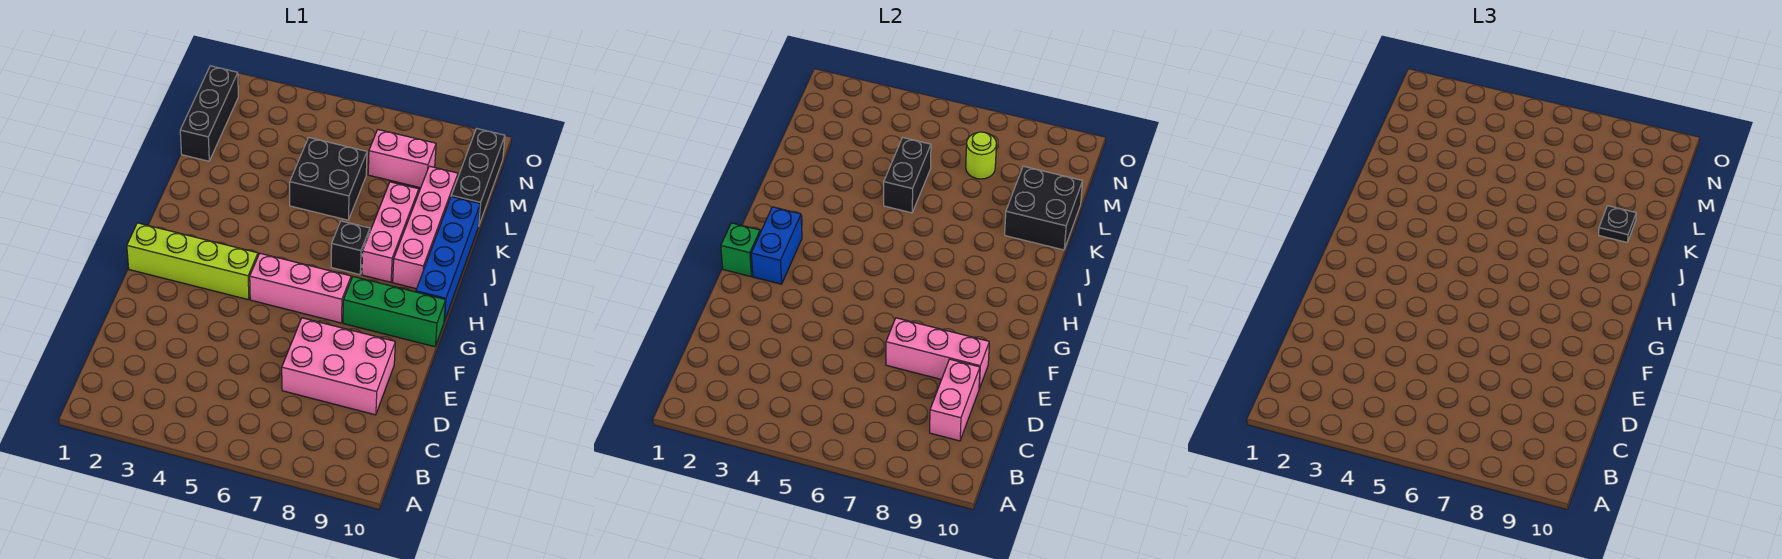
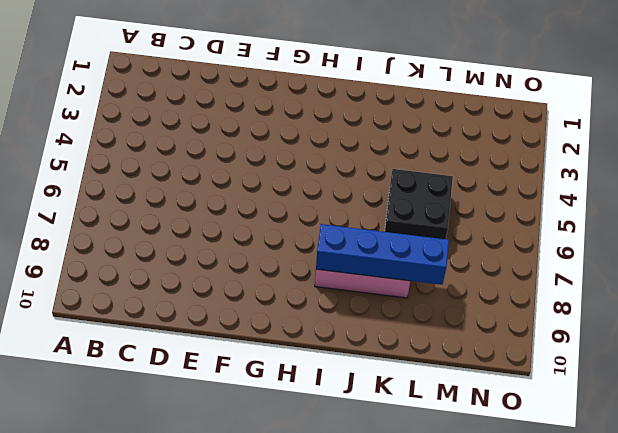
blue 1x4 brick [316,224,449,285] -> blue 1x4 brick moved to [416,197,480,321]
none -> pink 2x3 brick [282,318,395,415]
none -> lime 1x4 brick [127,223,258,300]
none -> pink 1x3 brick [250,253,351,323]

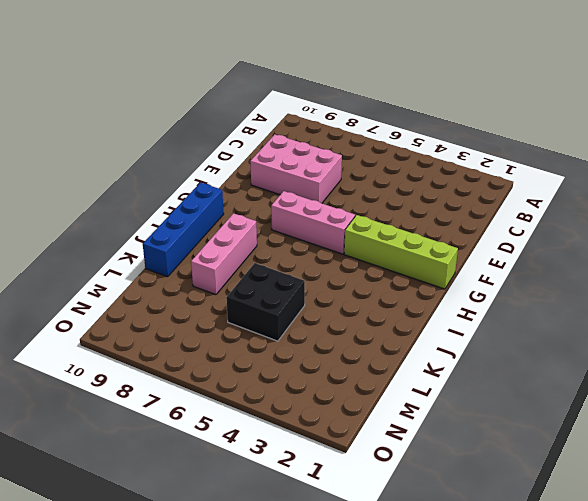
none -> green 1x3 brick [343,277,446,347]
none -> black 1x1 brick [331,221,370,275]
none -> pink 1x4 brick [393,166,458,289]

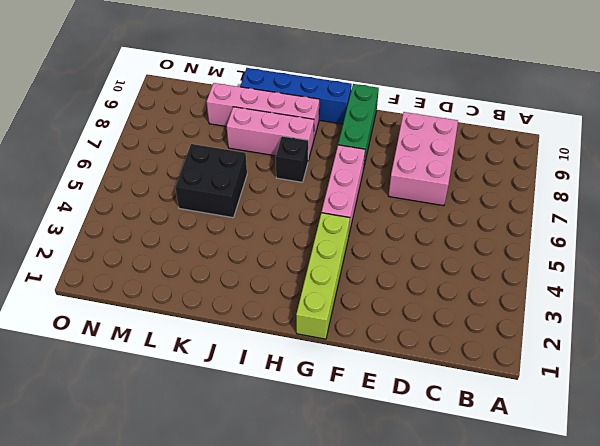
none -> black 1x3 brick [180,66,238,161]
none -> black 1x3 brick [451,129,505,226]
none -> pink 1x2 brick [368,130,436,188]

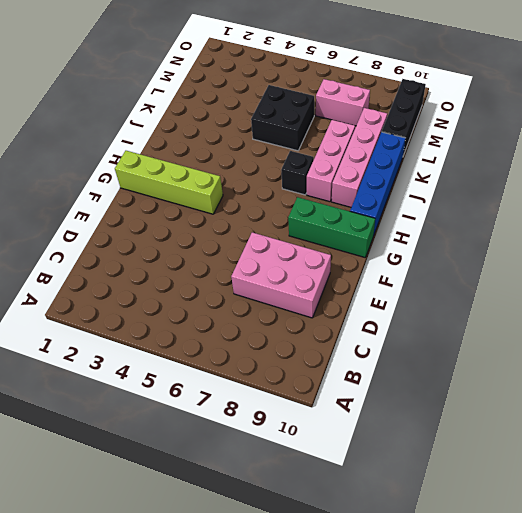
none -> pink 1x3 brick [250,253,351,323]
none -> black 1x3 brick [180,66,238,161]
none -> pink 1x2 brick [930,359,980,441]

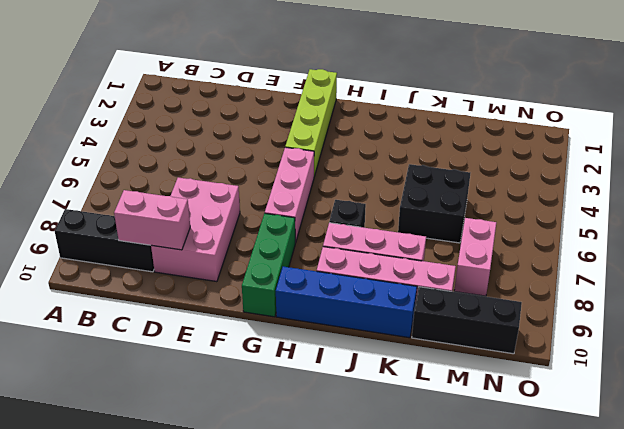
black 1x3 brick [55,209,154,272] -> black 1x3 brick moved to [180,66,238,161]
none -> pink 1x3 brick [886,318,989,389]
none -> green 1x1 brick [721,223,760,277]
none -> blue 1x2 brick [751,207,802,284]

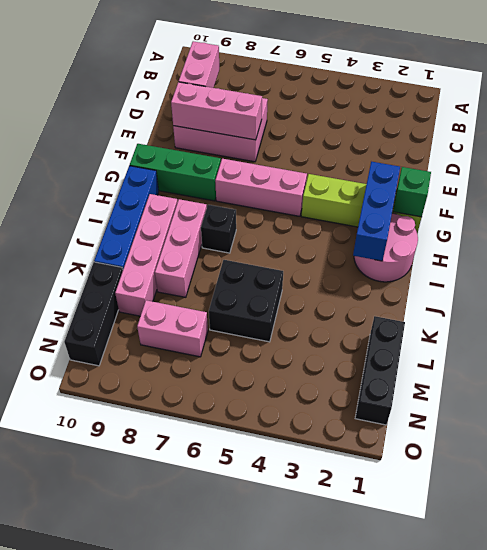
blue 1x3 brick [353,162,400,261] -> blue 1x2 brick [751,207,802,284]
pink 2x2 round brick [354,213,418,282] -> none
none -> black 1x2 brick [884,138,931,213]
none -> black 2x2 brick [1005,166,1083,250]
none -> lime 1x1 round brick [966,132,996,179]

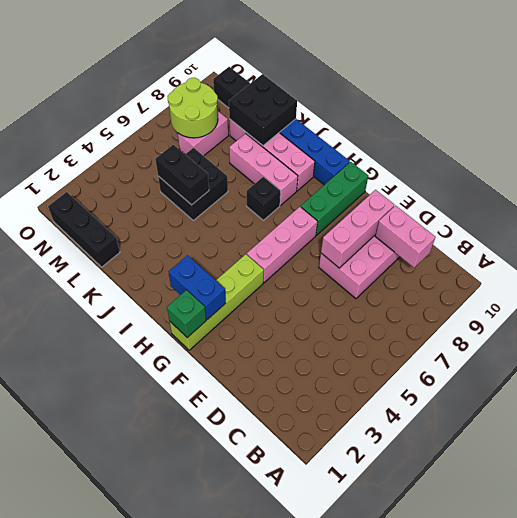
lime 2x2 round brick [168,78,218,138] -> lime 1x1 round brick [966,132,996,179]
none -> black 1x1 plate [1599,206,1636,242]

